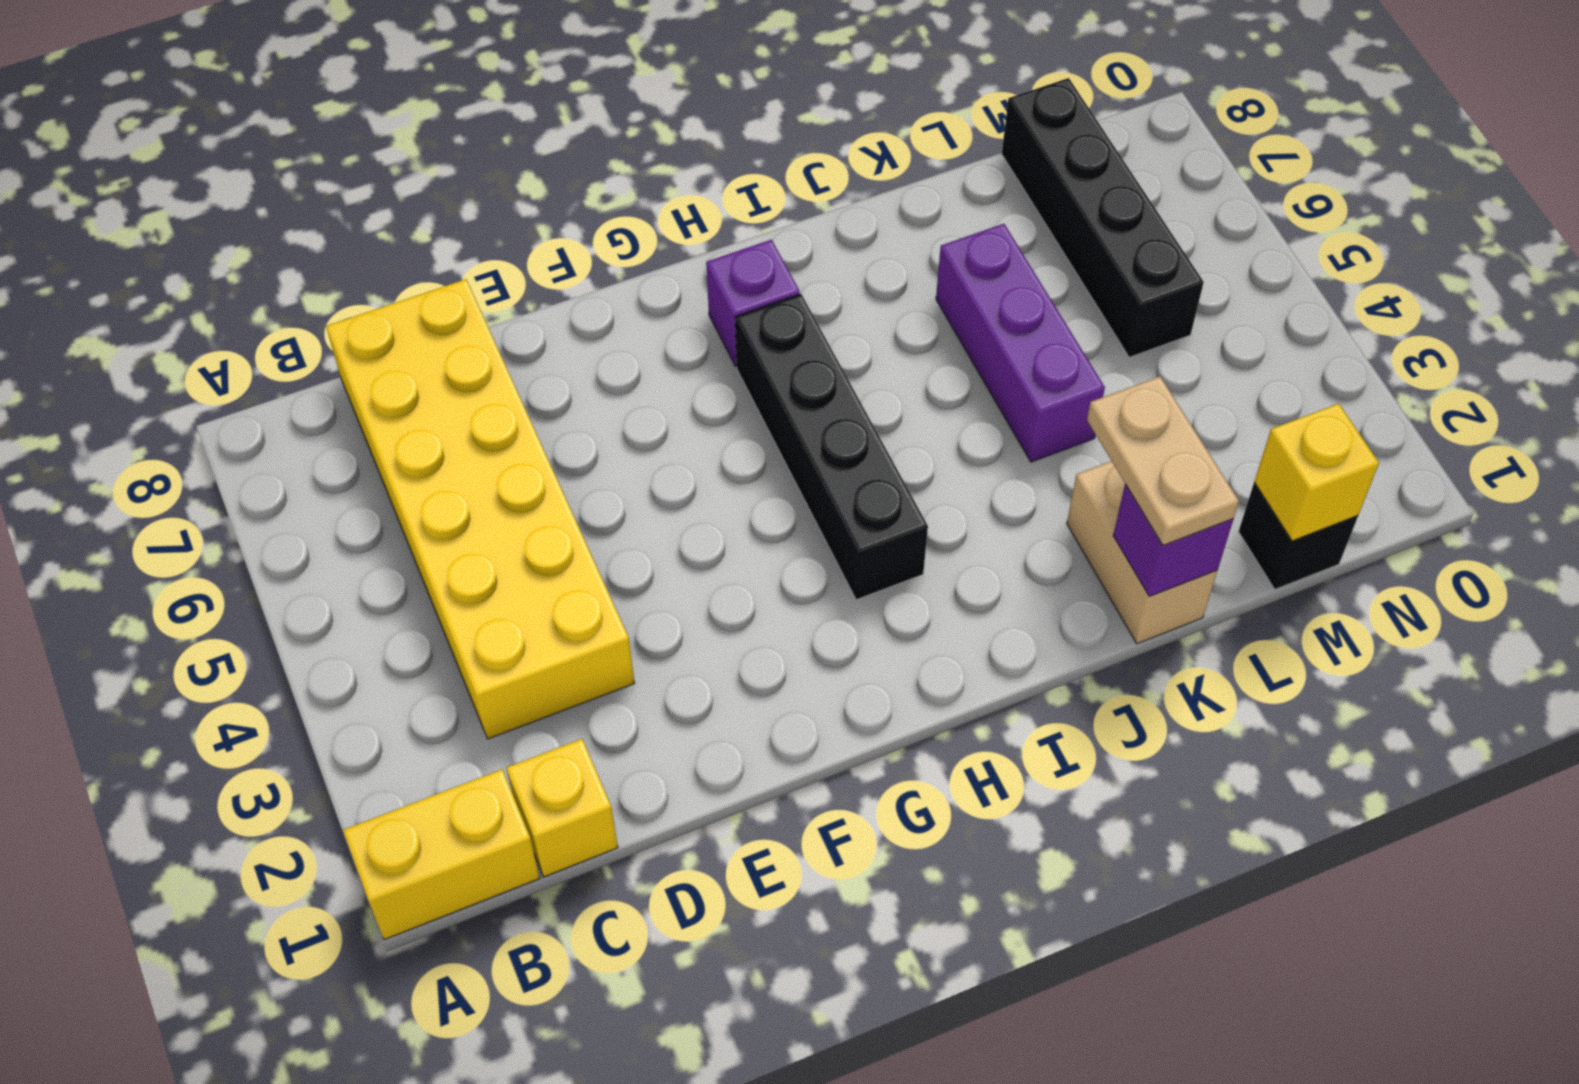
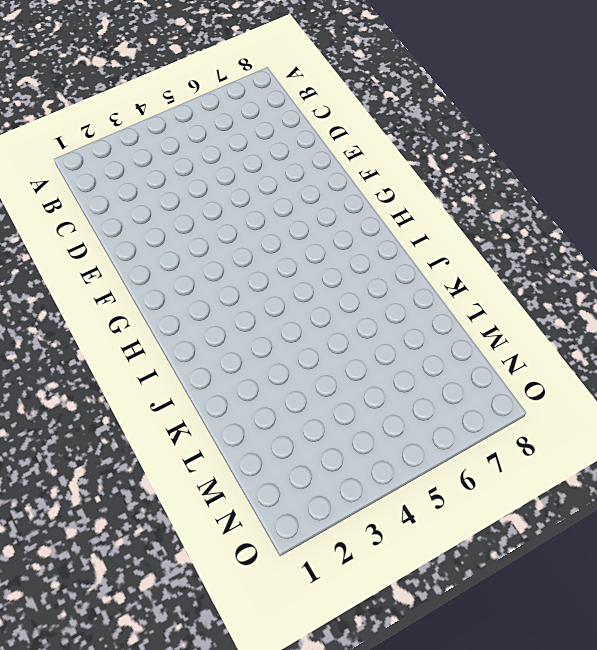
none -> yellow 1x2 brick [343,769,540,940]
none -> yellow 1x1 brick [506,739,618,877]
none -> yellow 2x6 brick [326,279,634,739]

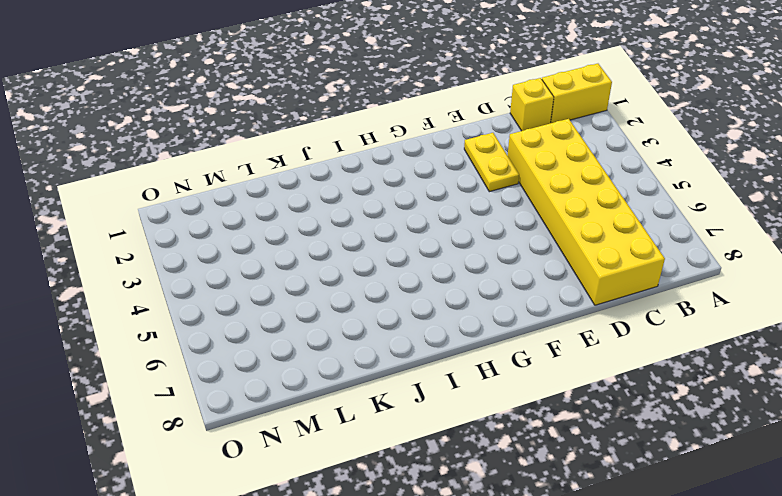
yellow 1x2 plate [464,133,519,192] -> none
none -> black 1x4 brick [735,294,928,600]
none -> purple 1x1 brick [706,240,800,366]
none -> tan 1x2 brick [1067,461,1217,644]

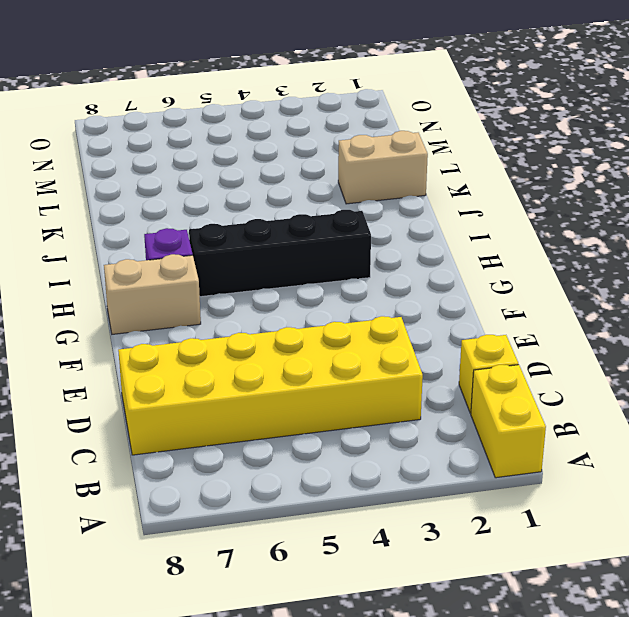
tan 1x2 brick [104,254,201,334] -> none
none -> purple 1x3 brick [936,224,1105,462]
none -> black 1x1 brick [1238,483,1358,589]
none -> black 1x4 brick [1002,78,1204,357]

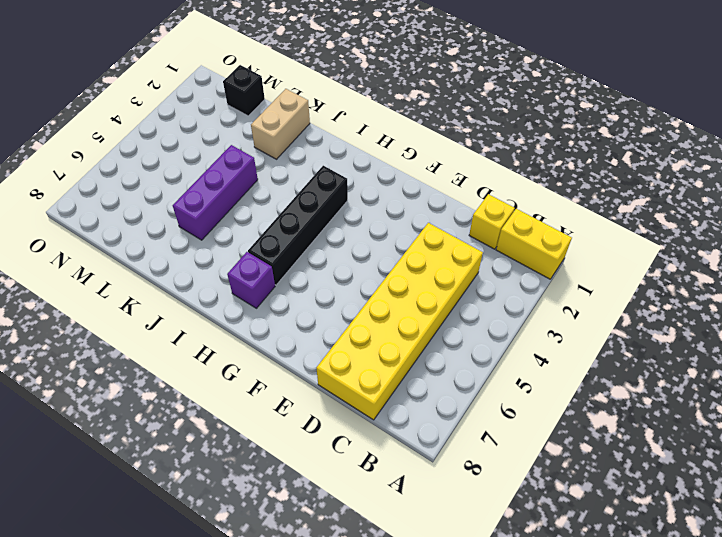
none -> black 1x4 brick [1002,78,1204,357]
none -> purple 1x1 brick [1113,484,1233,596]
none -> yellow 1x1 brick [1254,404,1379,541]

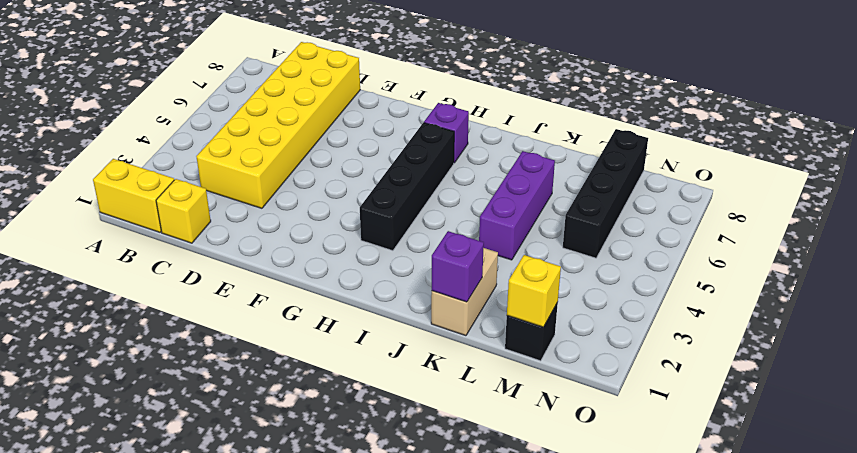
none -> tan 1x2 plate [1087,377,1239,545]

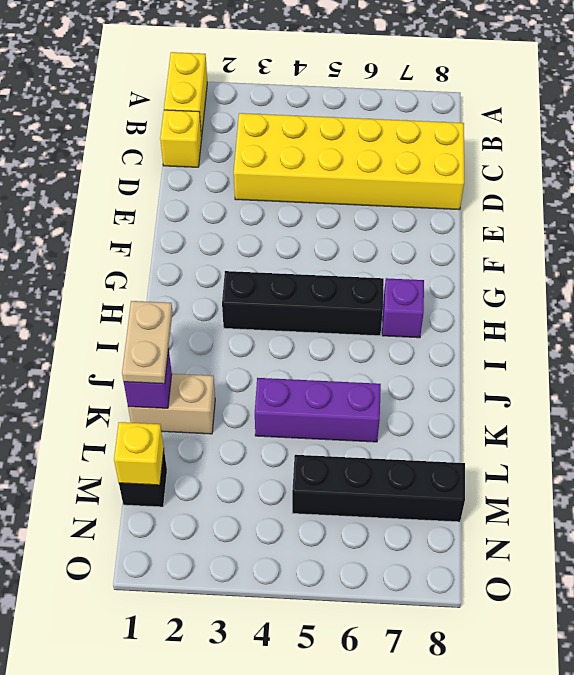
tan 1x2 plate [122,301,172,384] -> tan 1x2 plate turned to [1087,377,1239,545]

